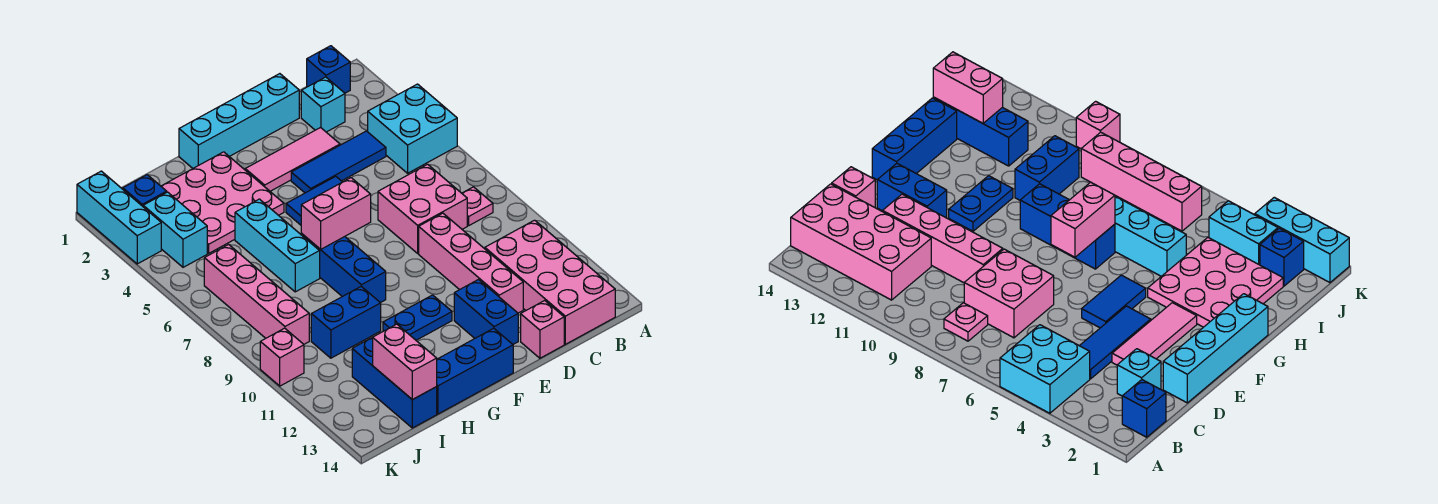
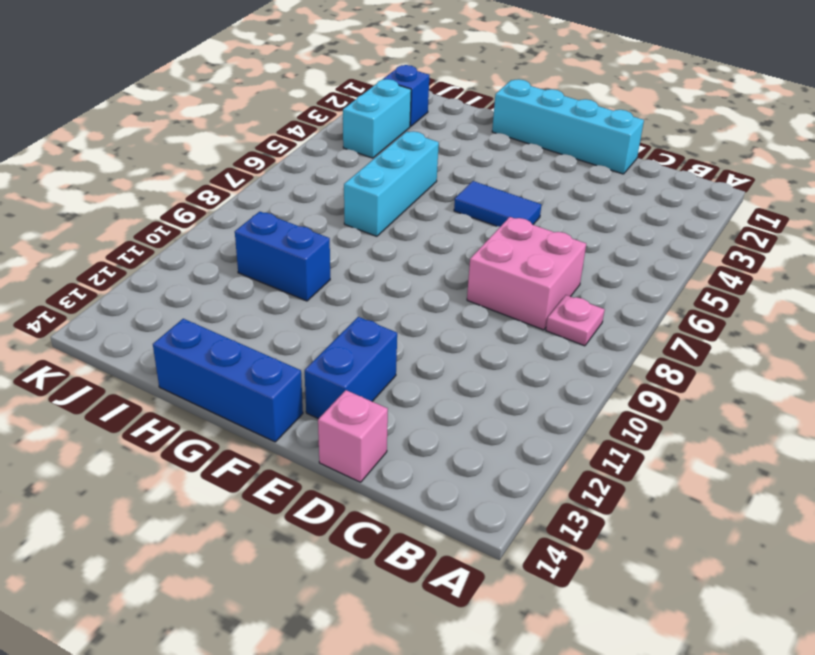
none -> cyan 2x2 brick [368,84,457,173]
none -> blue 1x1 brick [307,46,350,93]
none -> pink 2x4 brick [485,220,615,344]

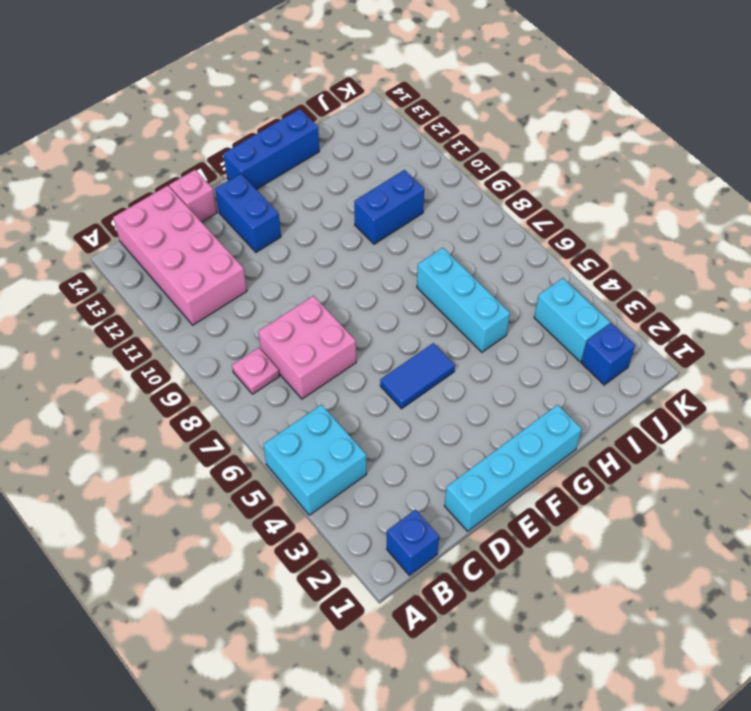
none -> cyan 1x1 brick [301,77,345,132]
none -> blue 1x3 tile [291,131,386,193]
none -> pink 1x3 tile [245,128,340,191]

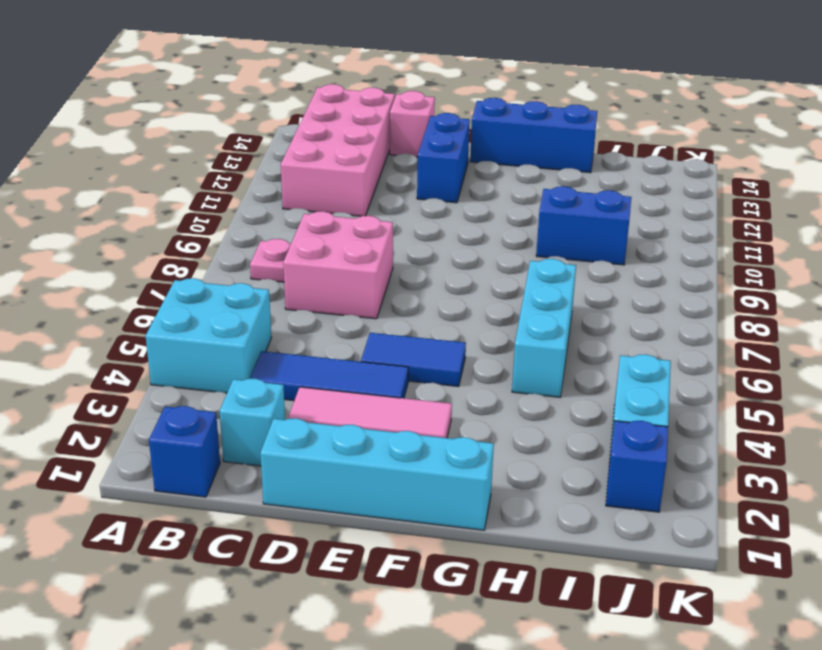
none -> pink 1x4 brick [419,213,523,313]
none -> blue 1x2 plate [383,295,452,340]
none -> pink 3x3 plate [161,152,284,253]

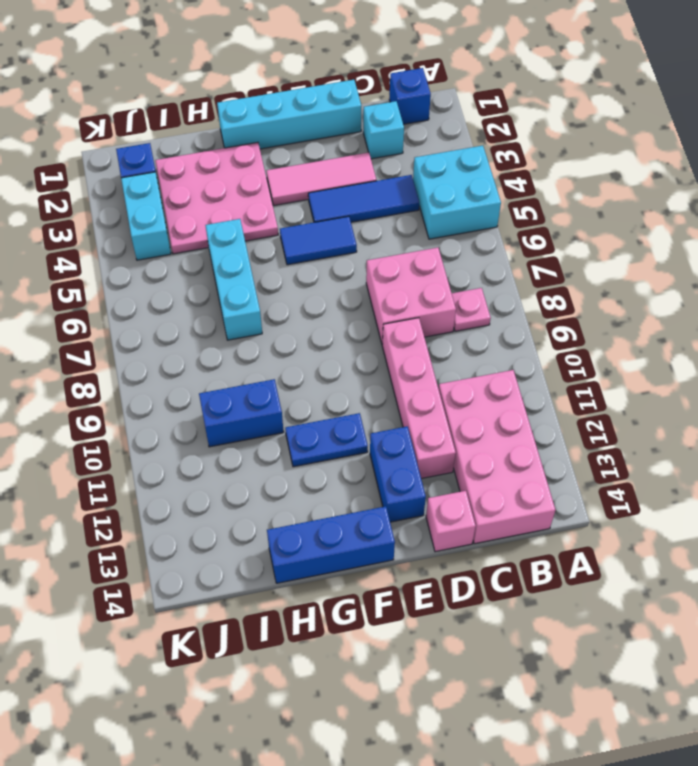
none -> blue 1x3 brick [301,234,386,303]
none -> blue 1x3 brick [352,337,437,428]
none -> pink 1x4 brick [204,244,309,344]

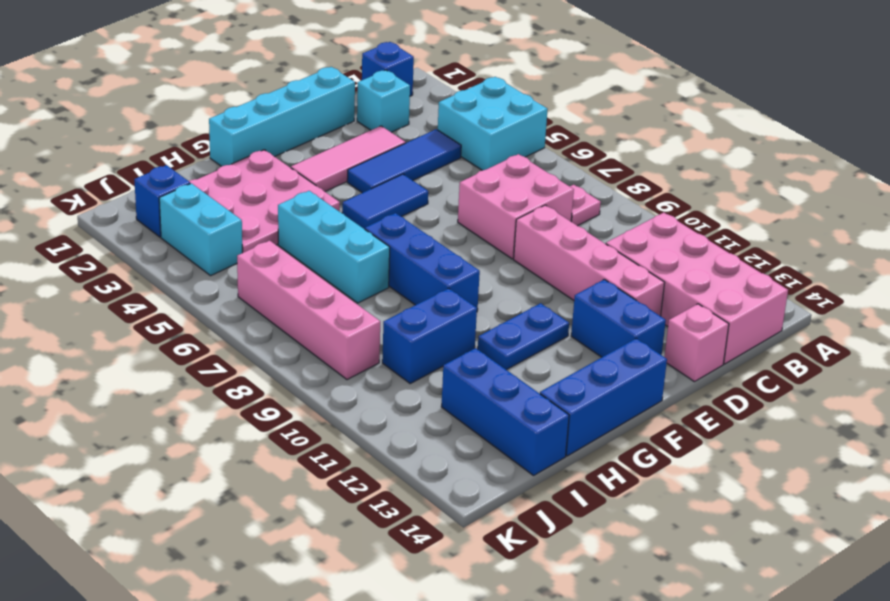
none -> cyan 1x3 brick [77,171,161,264]
none -> pink 1x1 brick [260,328,304,386]
none -> pink 1x2 brick [301,178,371,249]

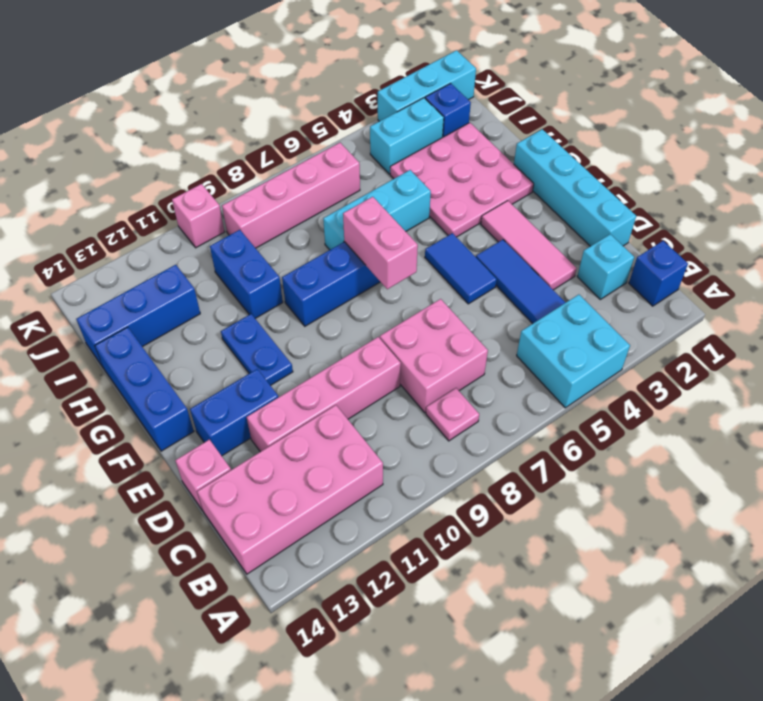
none -> pink 1x2 brick [373,324,437,400]

